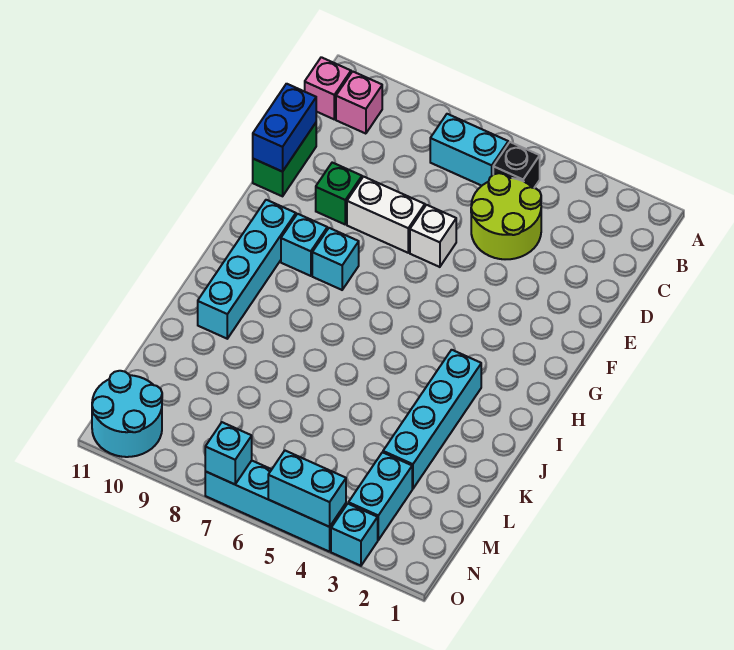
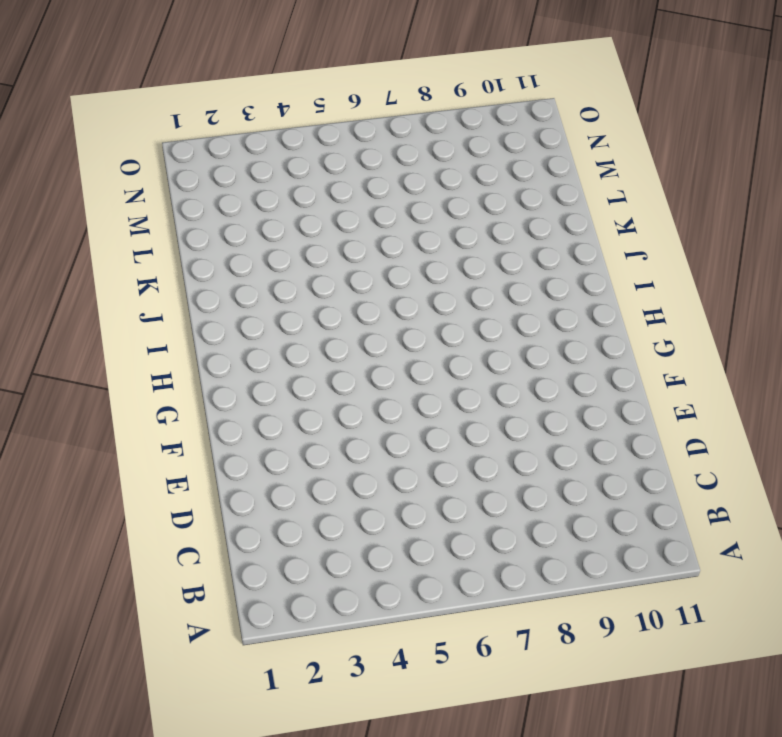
none -> black 1x1 brick [493,142,540,188]
none -> cyan 1x2 brick [430,114,508,186]
none -> pink 1x1 brick [336,71,382,134]

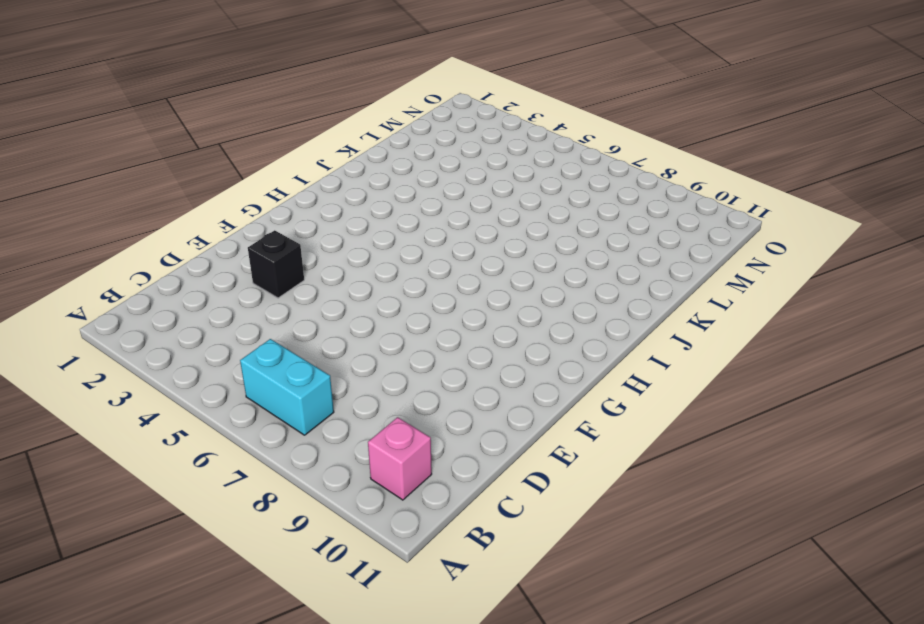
black 1x1 brick [248,230,304,298] -> black 1x1 brick moved to [493,142,540,188]
none -> pink 1x1 brick [305,57,351,119]
none -> lime 2x2 round brick [471,173,541,259]
none -> green 1x2 brick [253,123,316,196]

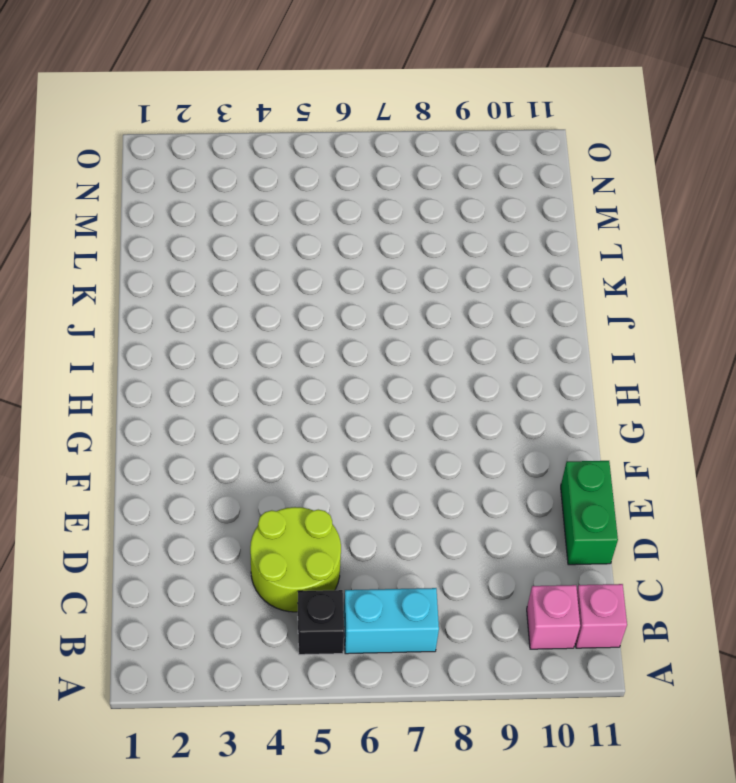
none -> white 1x1 brick [410,205,456,267]
none -> white 1x2 brick [347,177,425,253]
none -> green 1x1 brick [316,163,362,224]

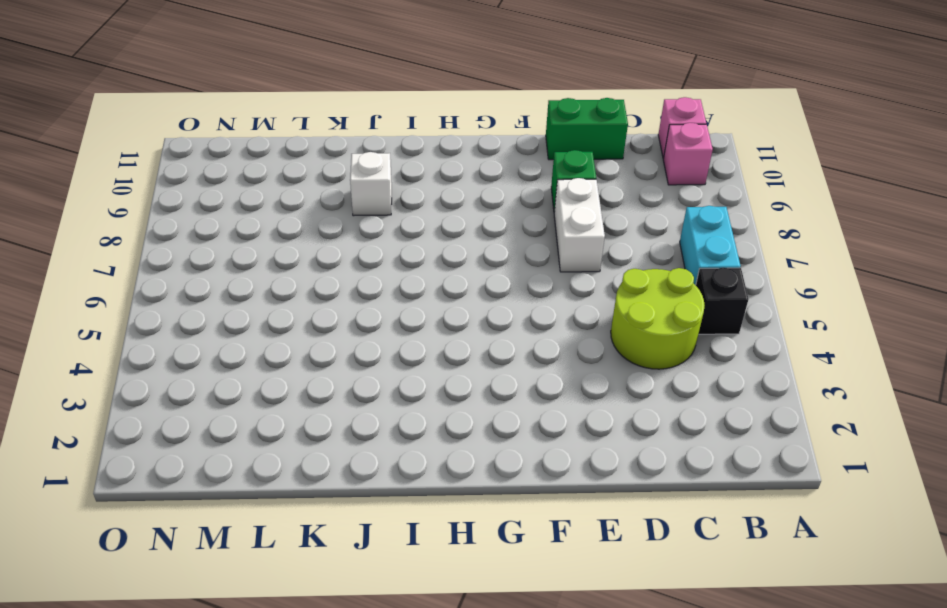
white 1x1 brick [350,152,392,216] -> white 1x1 brick moved to [410,205,456,267]
none -> cyan 1x1 brick [312,228,359,290]
none -> cyan 1x1 brick [281,214,327,276]
none -> cyan 1x4 brick [198,200,296,339]

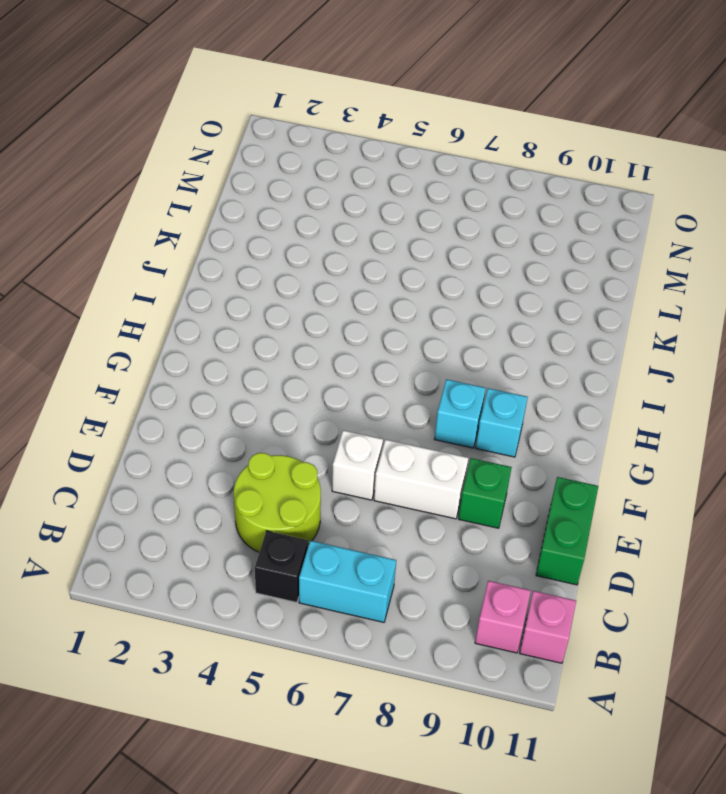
none -> cyan 1x4 brick [198,200,296,339]
none -> cyan 1x4 brick [383,350,481,489]
none -> cyan 1x2 brick [348,452,412,540]

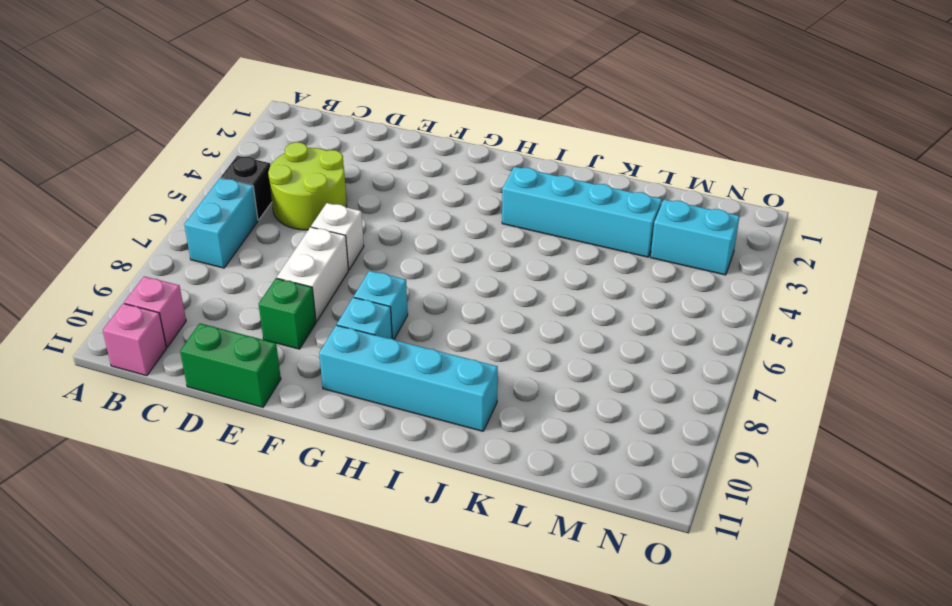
none -> cyan 2x2 round brick [92,371,162,457]
none -> cyan 1x1 brick [331,504,378,566]
none -> cyan 1x4 brick [205,461,346,552]

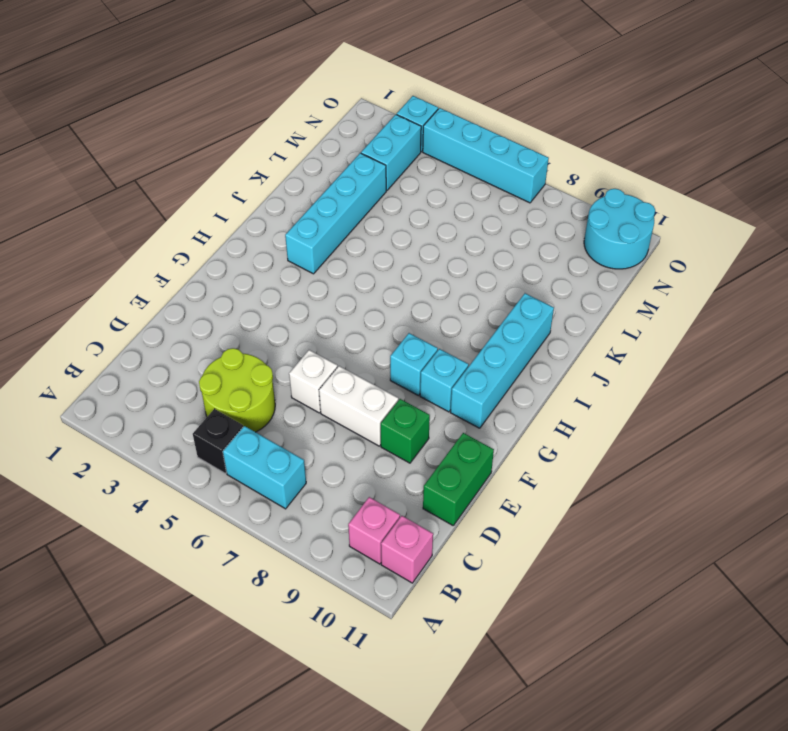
none -> blue 1x2 brick [253,84,316,172]
none -> cyan 1x2 brick [268,451,346,527]
none -> cyan 1x1 brick [205,422,252,484]

